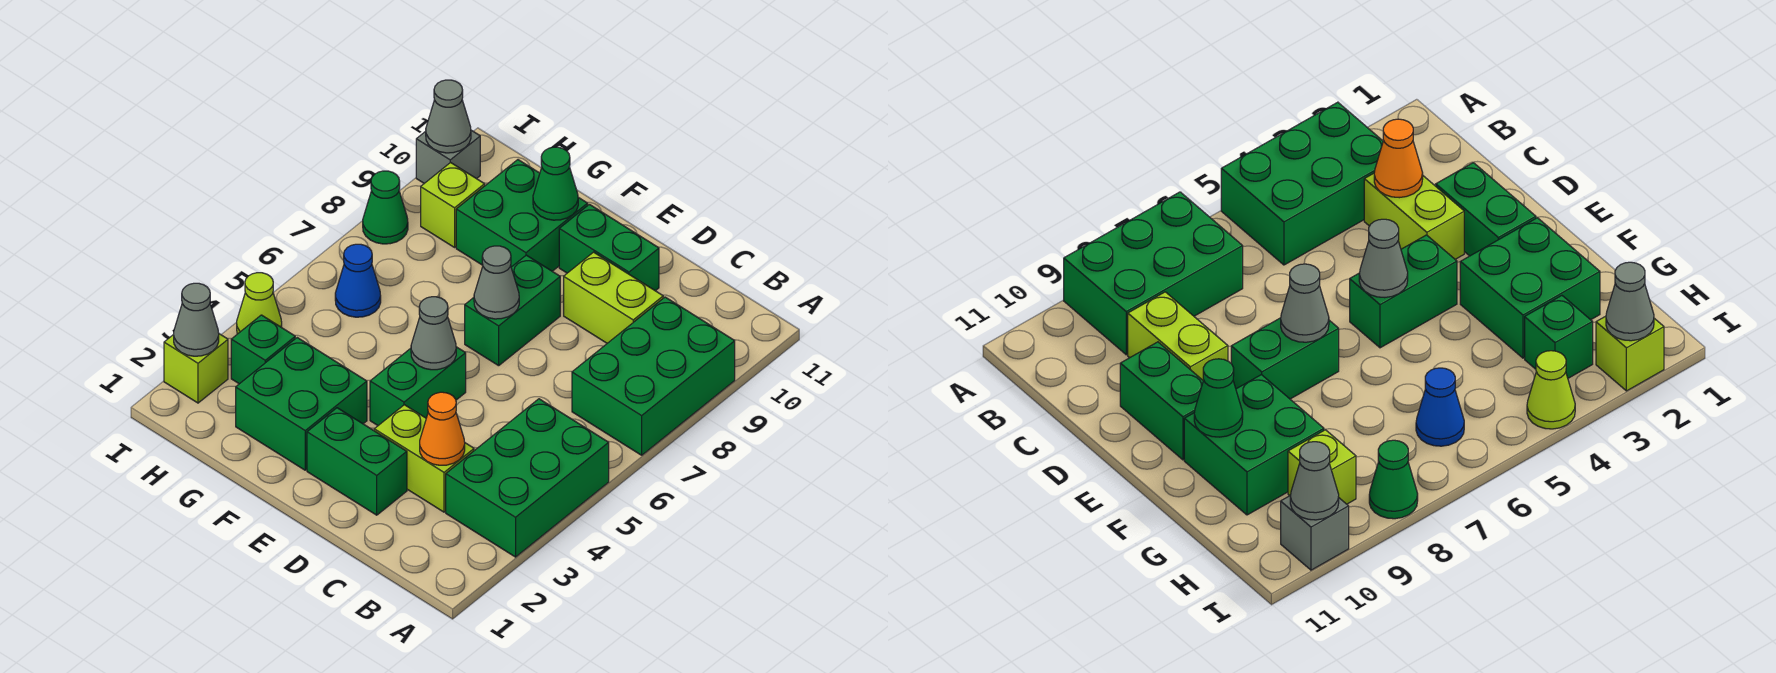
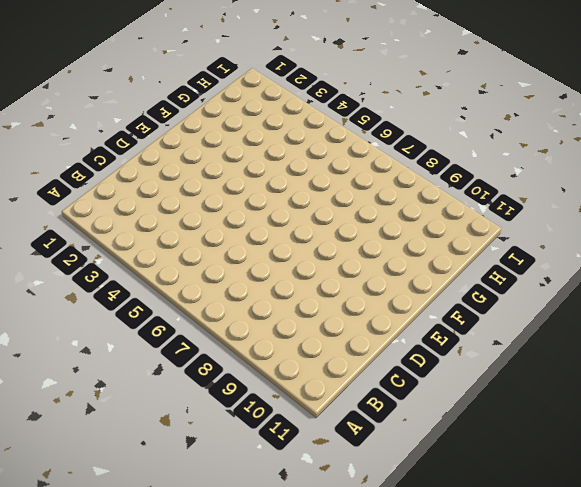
none -> green 2x3 brick [446,399,609,557]
none -> green 2x3 brick [572,297,735,455]
none -> lime 1x2 brick [374,405,474,512]

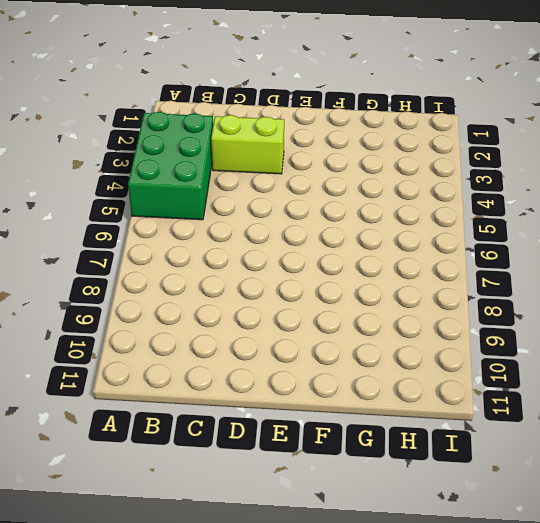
none -> green 2x3 brick [572,297,735,455]
none -> lime 1x2 brick [564,252,663,343]
none -> green 1x2 brick [307,408,407,515]

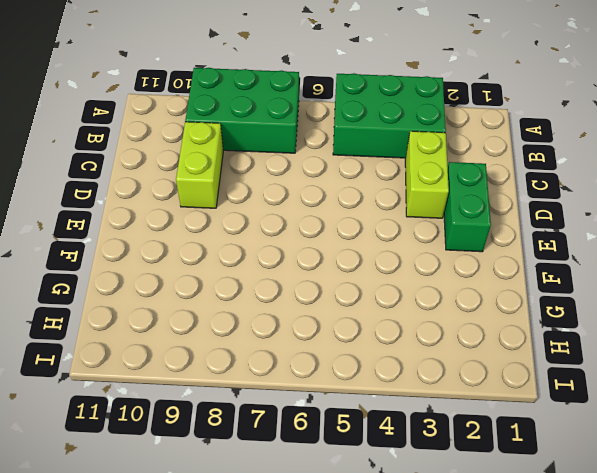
none -> green 1x2 brick [559,204,659,291]
none -> green 1x2 brick [370,347,466,425]
none -> green 1x2 brick [465,255,560,366]

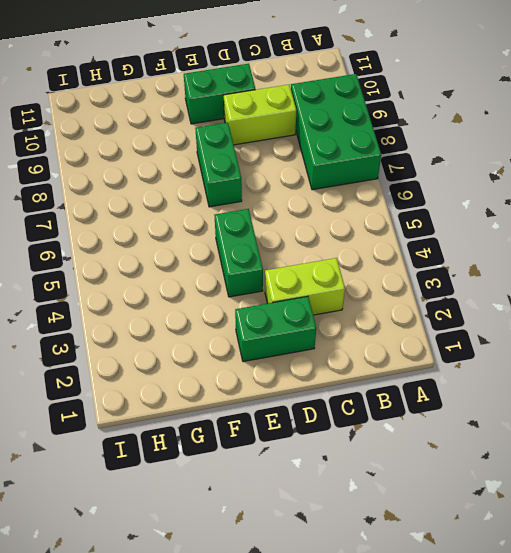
none -> green 2x3 brick [446,399,609,557]
none -> green 2x2 brick [236,338,367,470]
none -> green 2x2 brick [456,160,588,271]

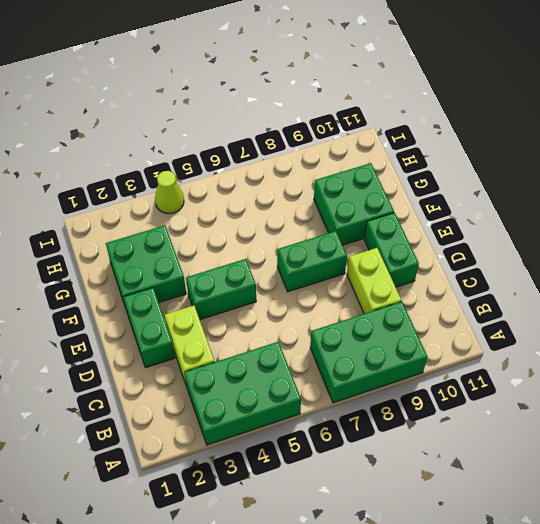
none -> green 1x1 brick [231,315,295,384]
none -> blue 1x1 cone [335,244,381,317]
none -> lime 1x1 brick [421,162,485,247]

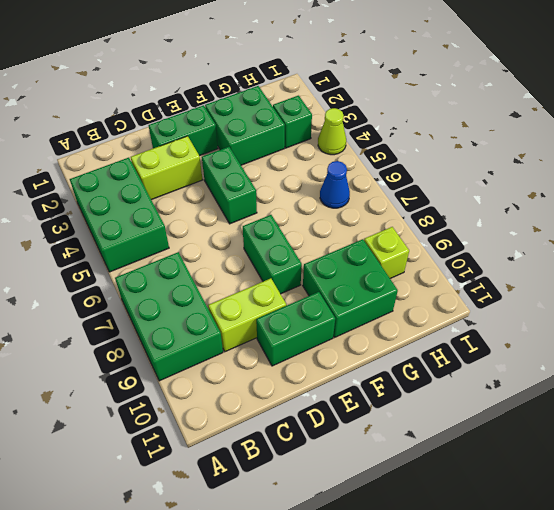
none -> lime 1x1 brick [164,334,228,403]
none -> green 1x1 cone [363,171,408,244]
none -> grey 1x1 brick [416,130,480,183]

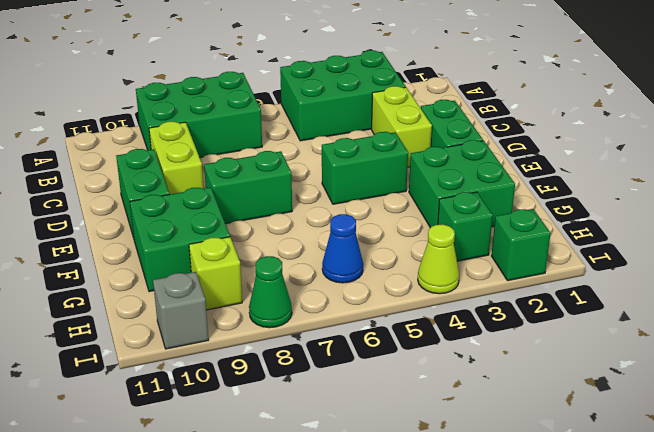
green 1x1 brick [491,209,551,281] -> lime 1x1 brick [164,334,228,403]
none -> orange 1x1 cone [420,392,465,465]
none -> grey 1x1 cone [411,297,456,370]
none -> grey 1x1 cone [474,246,519,319]

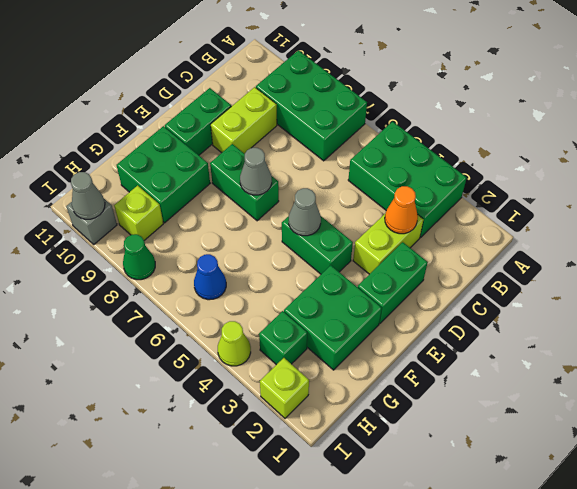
none -> green 1x1 cone [533,147,578,220]
none -> grey 1x1 cone [174,283,219,356]

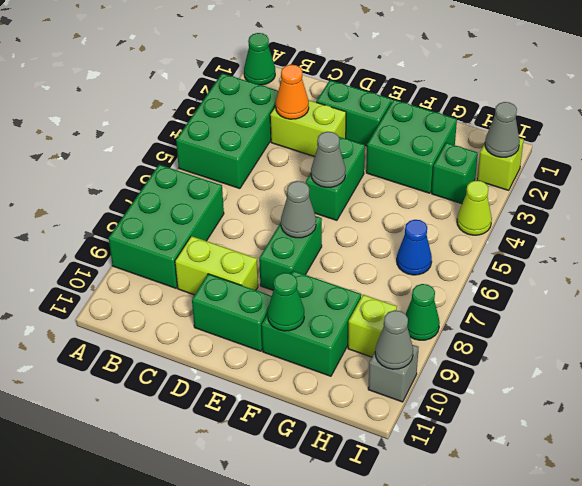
green 1x1 cone [244,33,275,85] -> none

